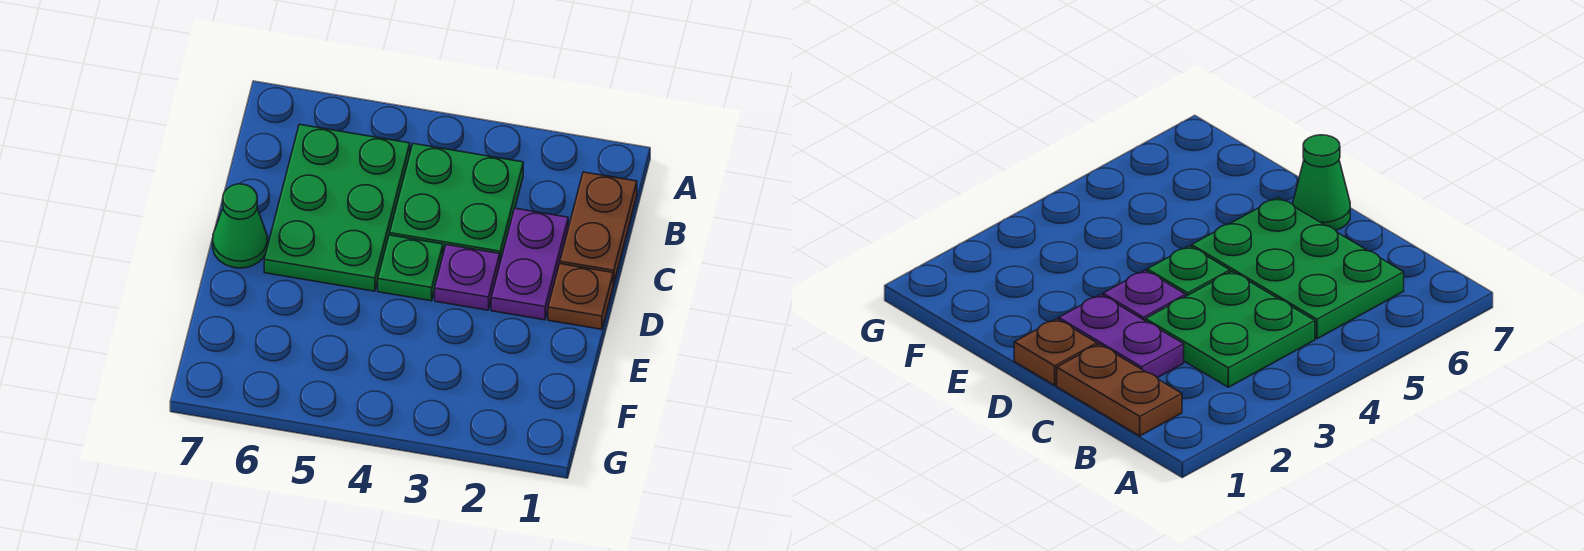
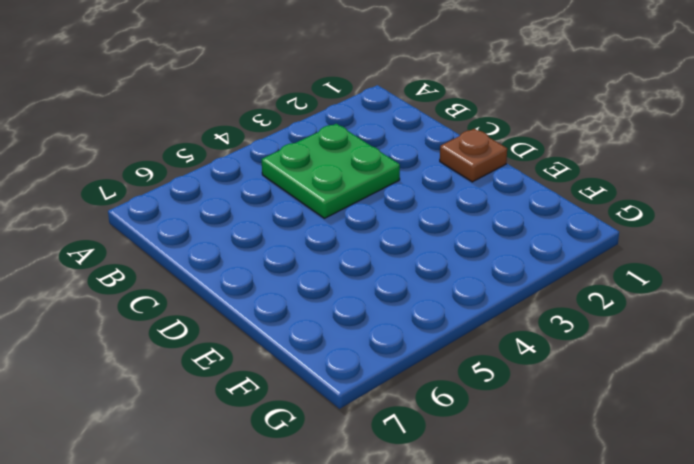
none -> brown 1x2 plate [560,172,637,284]
none -> green 2x3 plate [264,124,410,291]

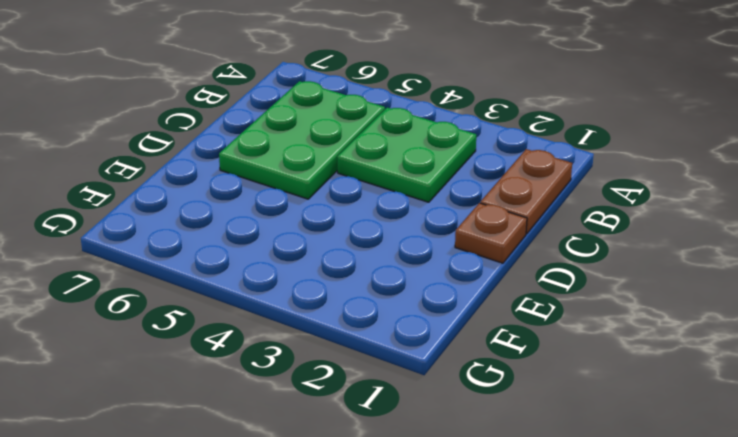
none -> purple 1x2 plate [491,208,568,320]
none -> purple 1x1 plate [435,245,500,310]

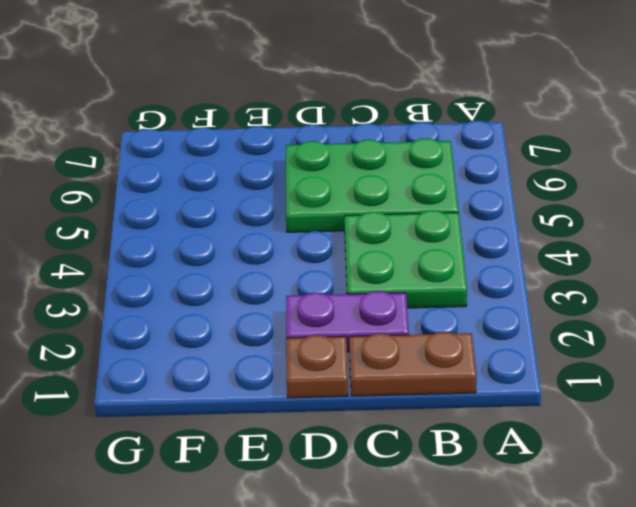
none -> purple 1x1 plate [435,245,500,310]
none -> green 1x1 plate [378,235,443,301]

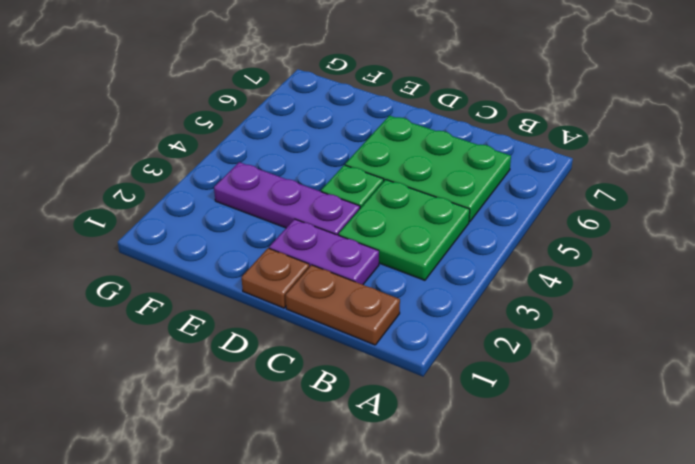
purple 1x3 plate [214,162,360,235] -> purple 1x1 plate [435,245,500,310]
none -> green 1x1 cone [213,184,268,268]

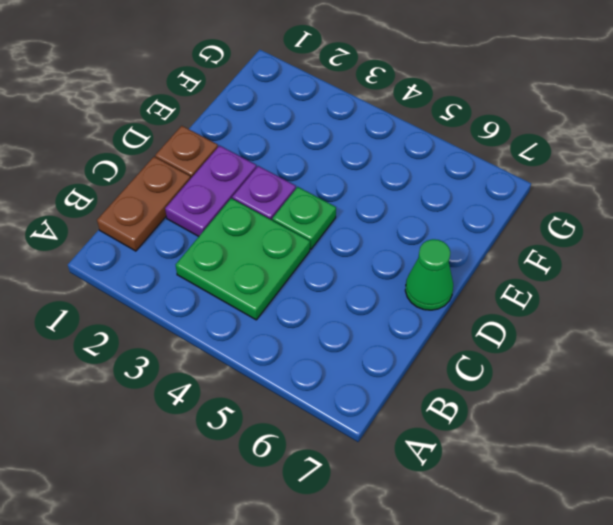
none -> green 2x3 plate [264,124,410,291]

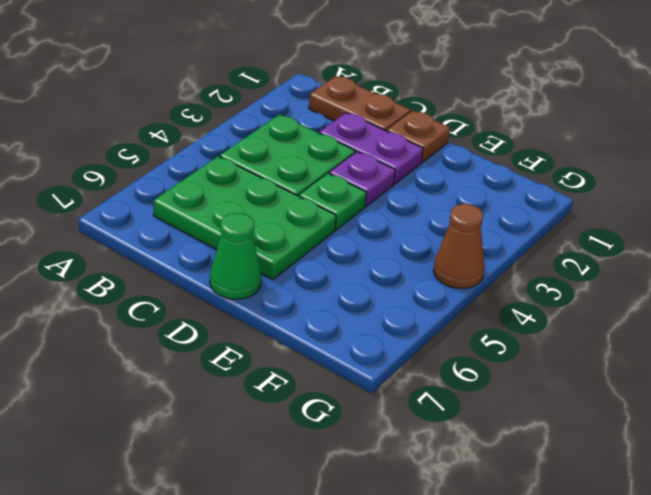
brown 1x1 cone [434,204,485,288] -> none

